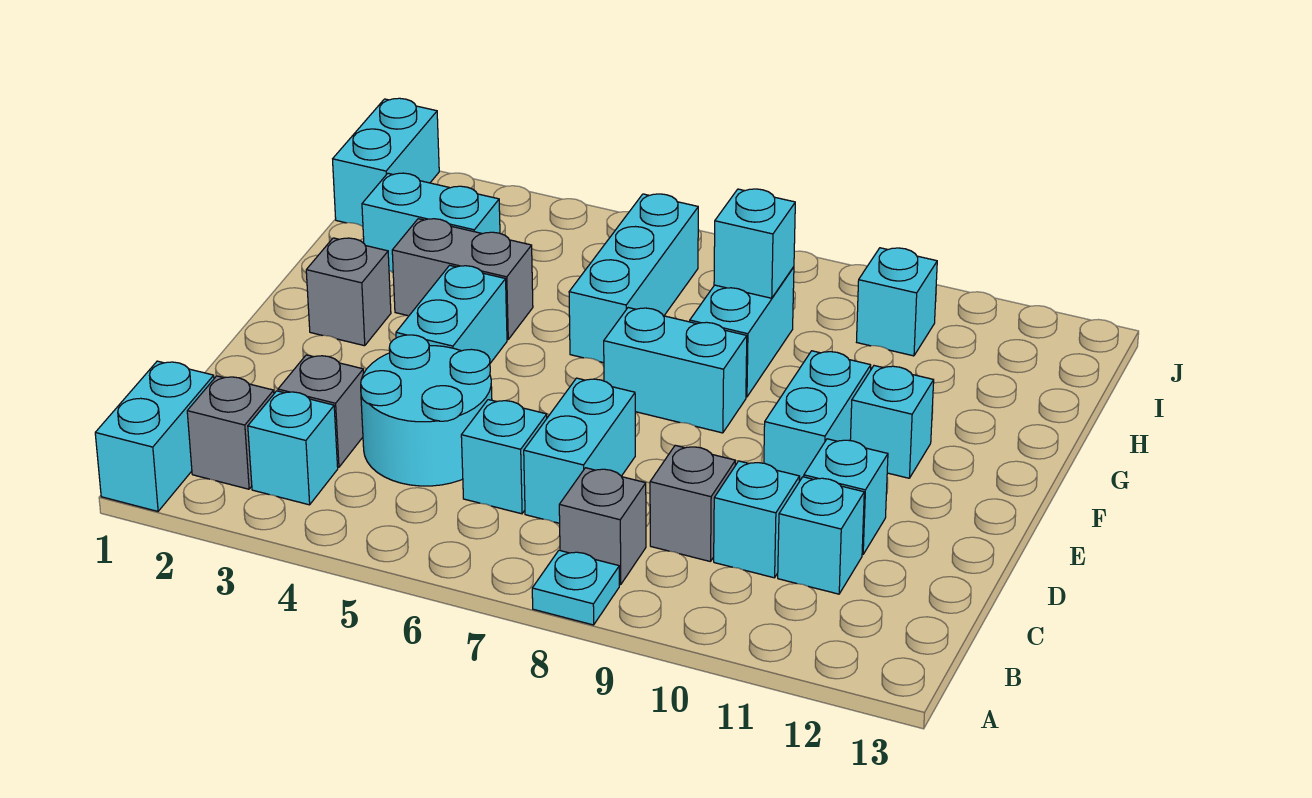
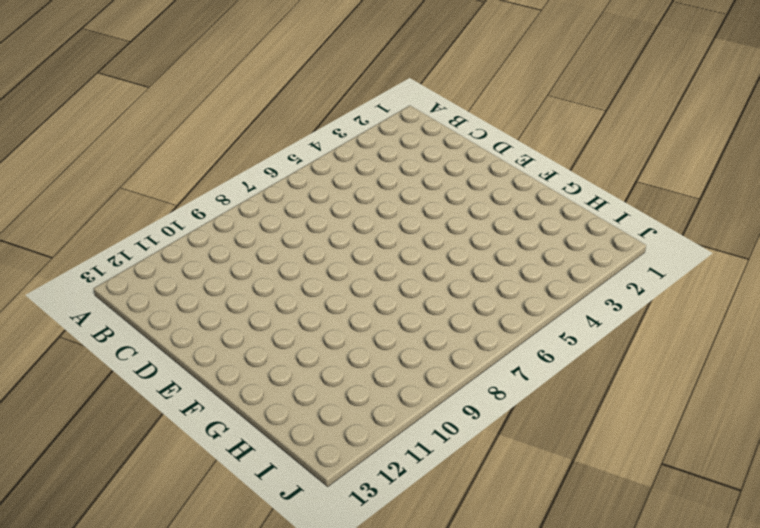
none -> cyan 1x2 brick [95,361,214,511]
none -> cyan 1x1 plate [532,550,619,625]
none -> grey 1x1 brick [187,376,274,489]

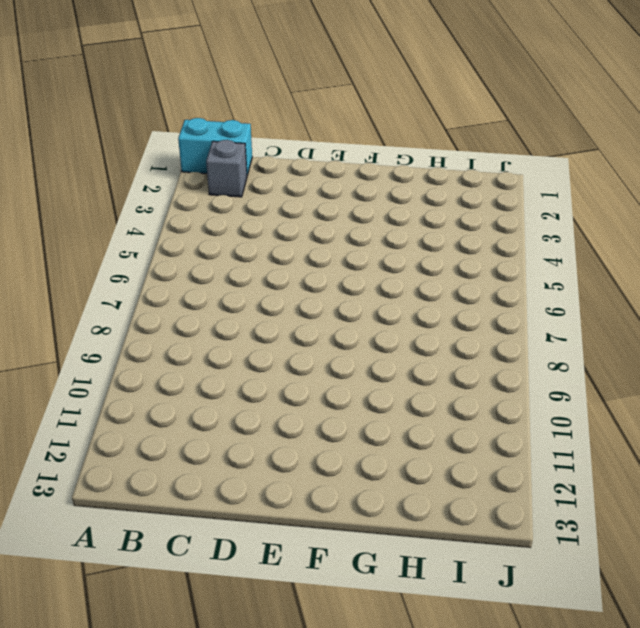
none -> cyan 1x1 plate [532,550,619,625]
none -> cyan 1x1 brick [248,391,338,505]
none -> grey 1x1 brick [559,468,646,585]

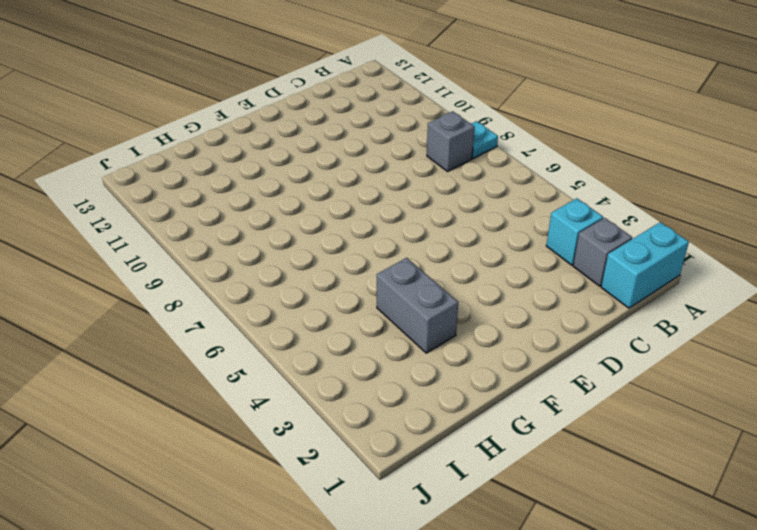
none -> grey 1x1 brick [278,355,364,467]
none -> cyan 2x2 round brick [361,335,492,486]
none -> cyan 1x1 brick [461,400,547,514]

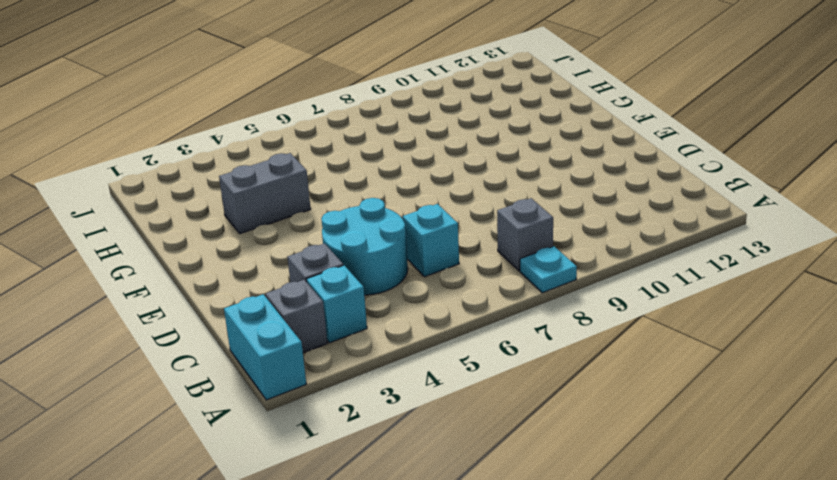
none -> cyan 1x2 brick [524,378,635,523]
none -> grey 1x1 brick [650,445,735,562]
none -> cyan 1x1 brick [714,461,800,578]

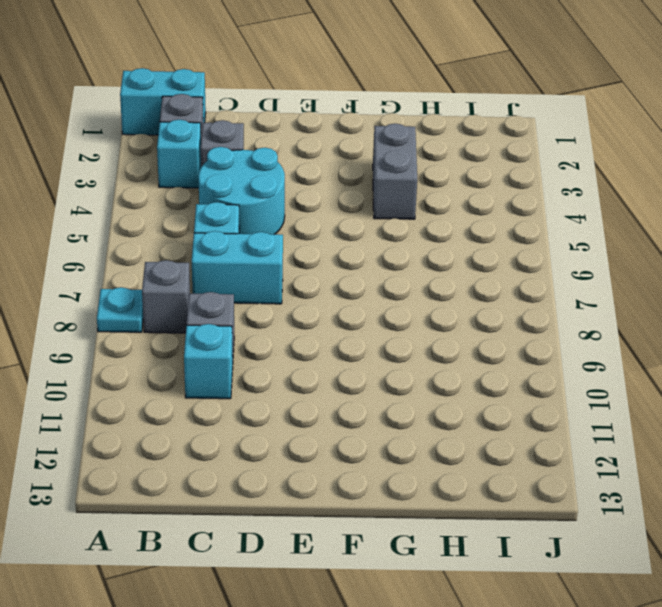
none -> cyan 1x1 brick [778,477,864,594]
none -> cyan 1x1 brick [804,439,888,555]
none -> cyan 1x2 brick [396,265,507,363]

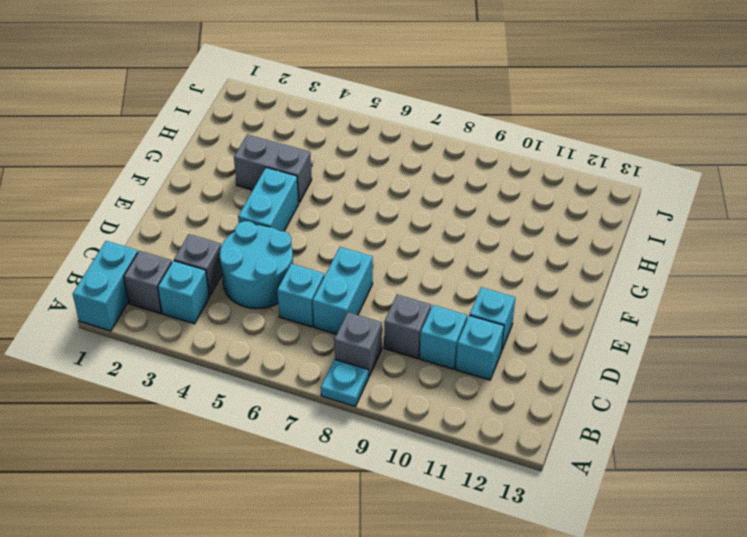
none -> cyan 1x2 brick [764,351,871,481]
none -> grey 1x1 brick [306,238,391,346]
none -> cyan 1x2 brick [604,308,747,433]

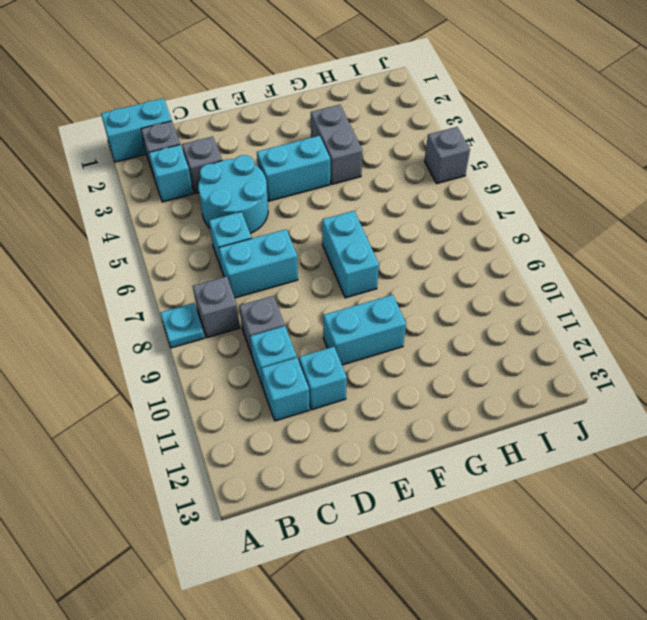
grey 1x1 brick [425,127,470,184] -> grey 1x1 brick moved to [306,238,391,346]
none -> cyan 1x1 brick [850,366,934,478]
none -> cyan 1x3 brick [569,194,698,363]
none -> cyan 1x2 brick [690,267,794,397]

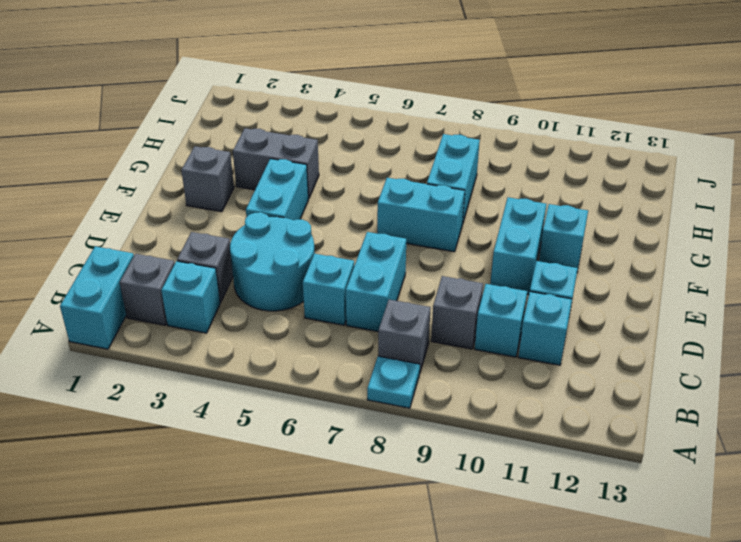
none -> cyan 1x3 brick [569,194,698,363]
none -> cyan 1x2 brick [362,173,500,272]
none -> cyan 1x2 brick [333,98,439,227]

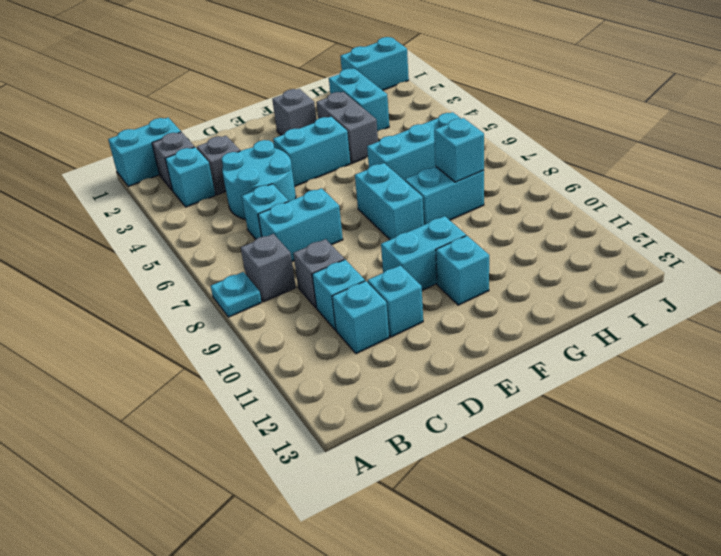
none -> cyan 1x1 brick [857,248,937,356]

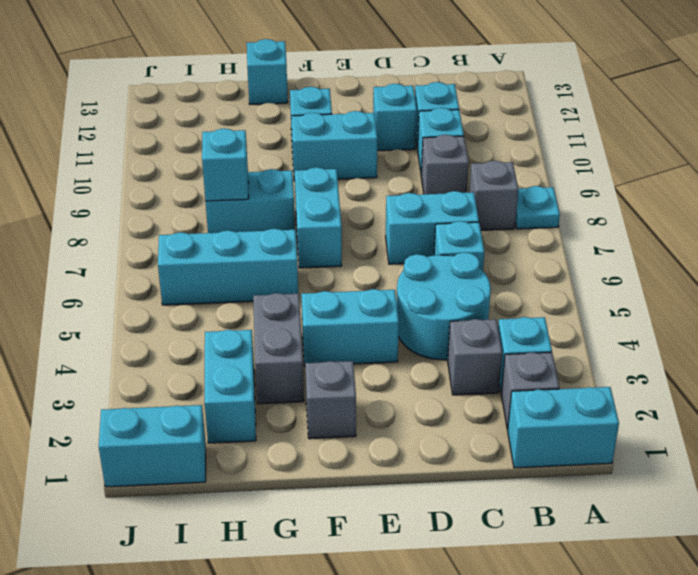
cyan 1x1 brick [247,39,288,104] -> cyan 1x1 brick moved to [857,248,937,356]

